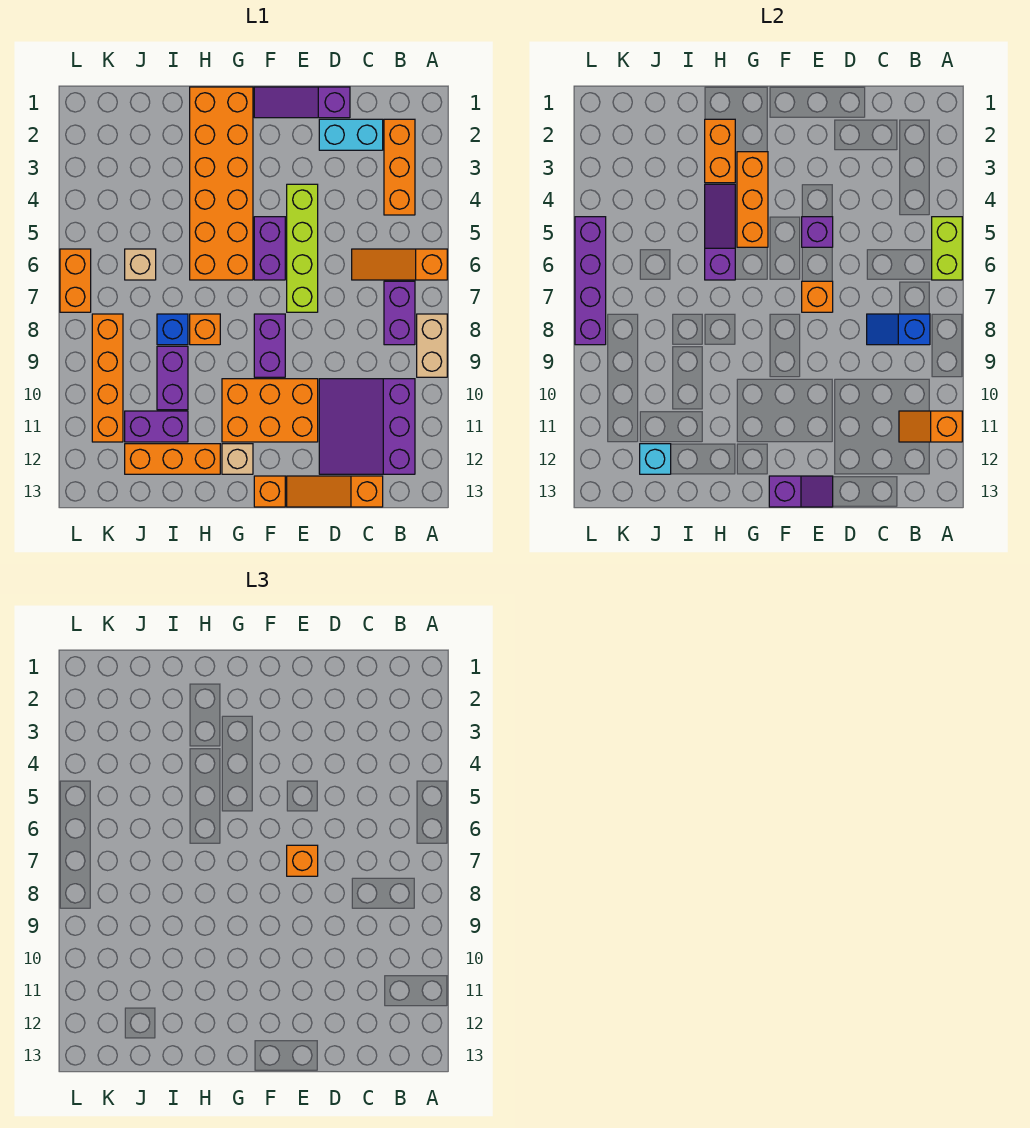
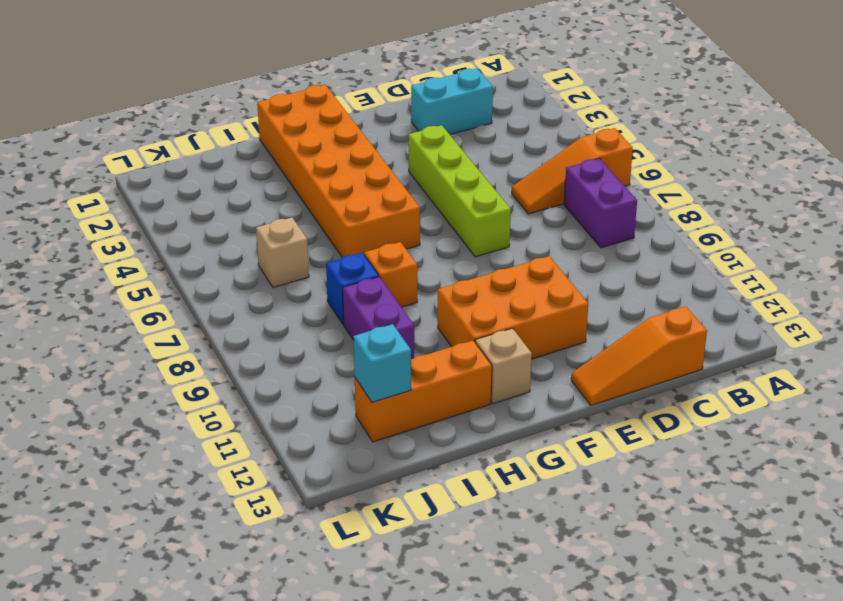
none -> tan 1x2 brick [417,314,447,377]
none -> orange 1x3 brick [384,119,415,215]
none -> purple 3x3 slope [319,379,415,474]
none -> purple 1x3 slope [254,87,350,118]

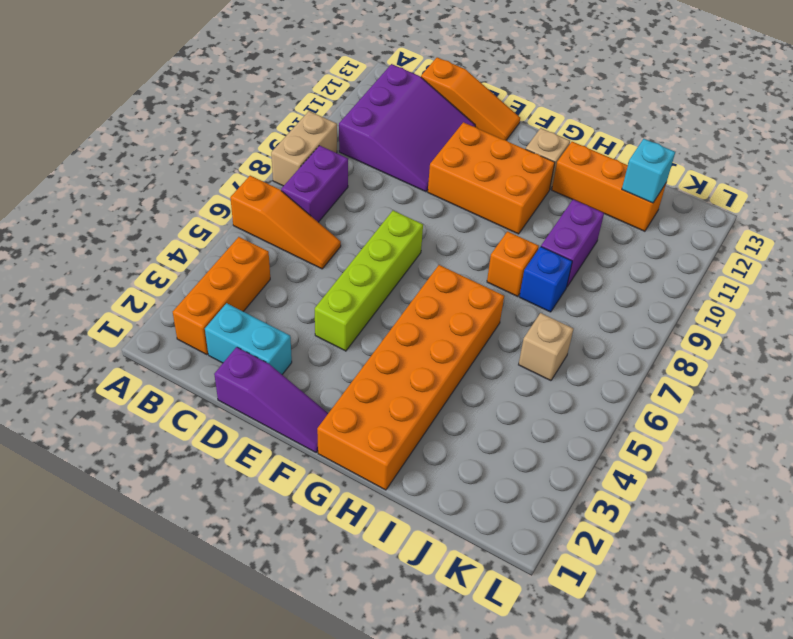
none -> purple 1x2 brick [254,217,285,280]
none -> purple 1x2 brick [254,314,285,377]
none -> orange 1x1 brick [254,476,285,507]
none -> purple 1x2 brick [125,411,188,442]

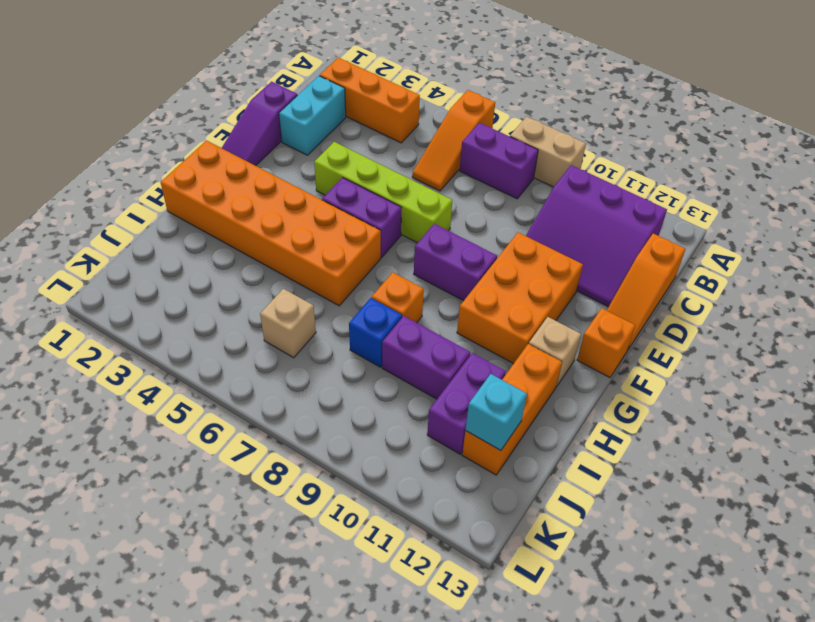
none -> orange 1x4 brick [92,314,123,442]
none -> orange 1x2 brick [60,249,91,312]
none -> lime 1x2 brick [932,217,962,280]
none -> orange 1x2 slope [899,411,962,442]

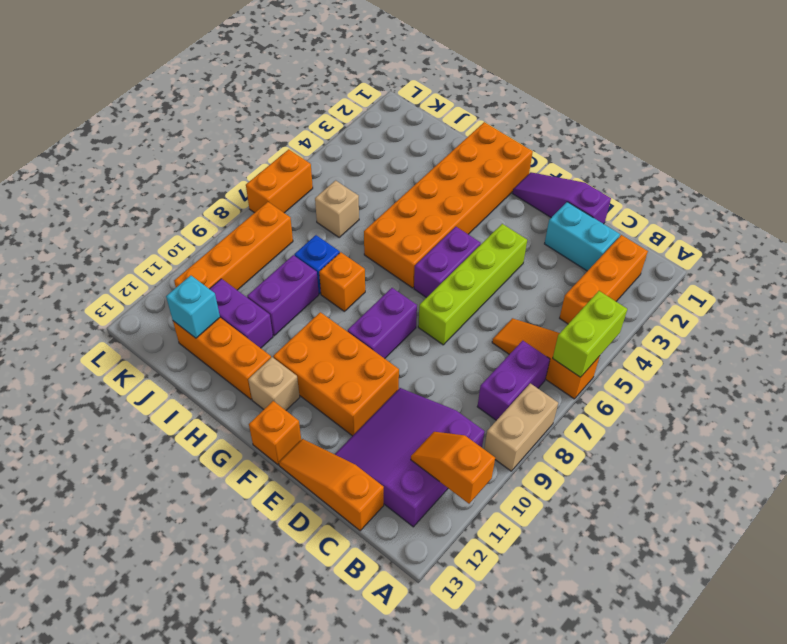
none -> blue 1x2 slope [867,314,930,345]
none -> purple 1x1 brick [802,217,833,247]
none -> orange 1x1 brick [802,281,833,312]
none -> purple 1x2 slope [769,476,833,507]

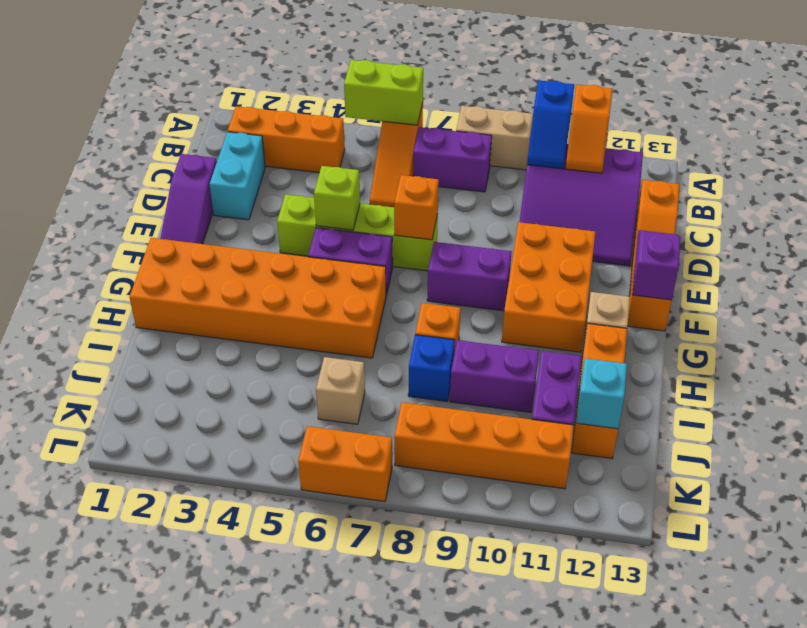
blue 1x2 slope [527,80,574,169] -> blue 1x2 slope moved to [867,314,930,345]
lime 1x1 brick [314,166,360,230] -> purple 1x1 brick [802,217,833,247]
none -> orange 1x3 brick [737,152,768,247]
none -> orange 1x2 brick [705,119,735,183]
none -> purple 1x3 slope [705,184,735,280]
none -> purple 1x4 brick [575,217,606,345]

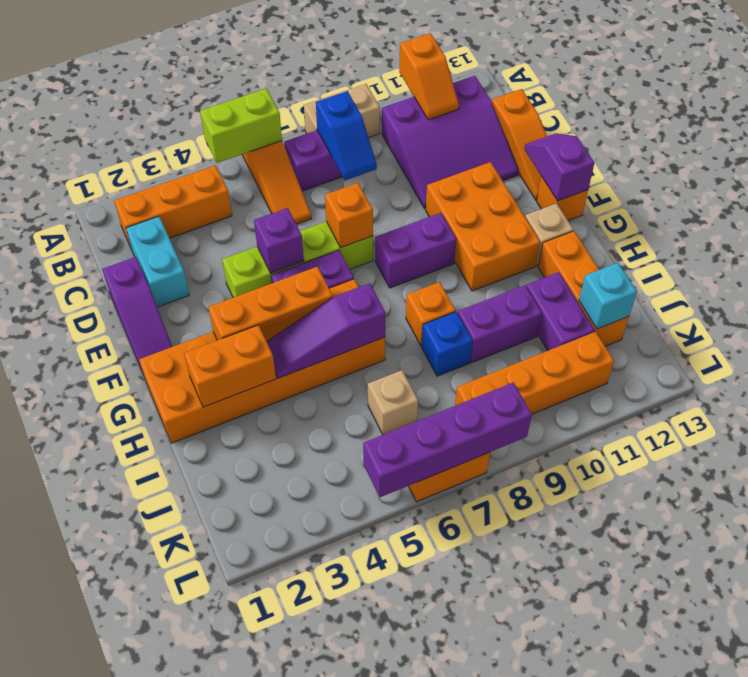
none -> orange 1x1 brick [287,845,318,876]

